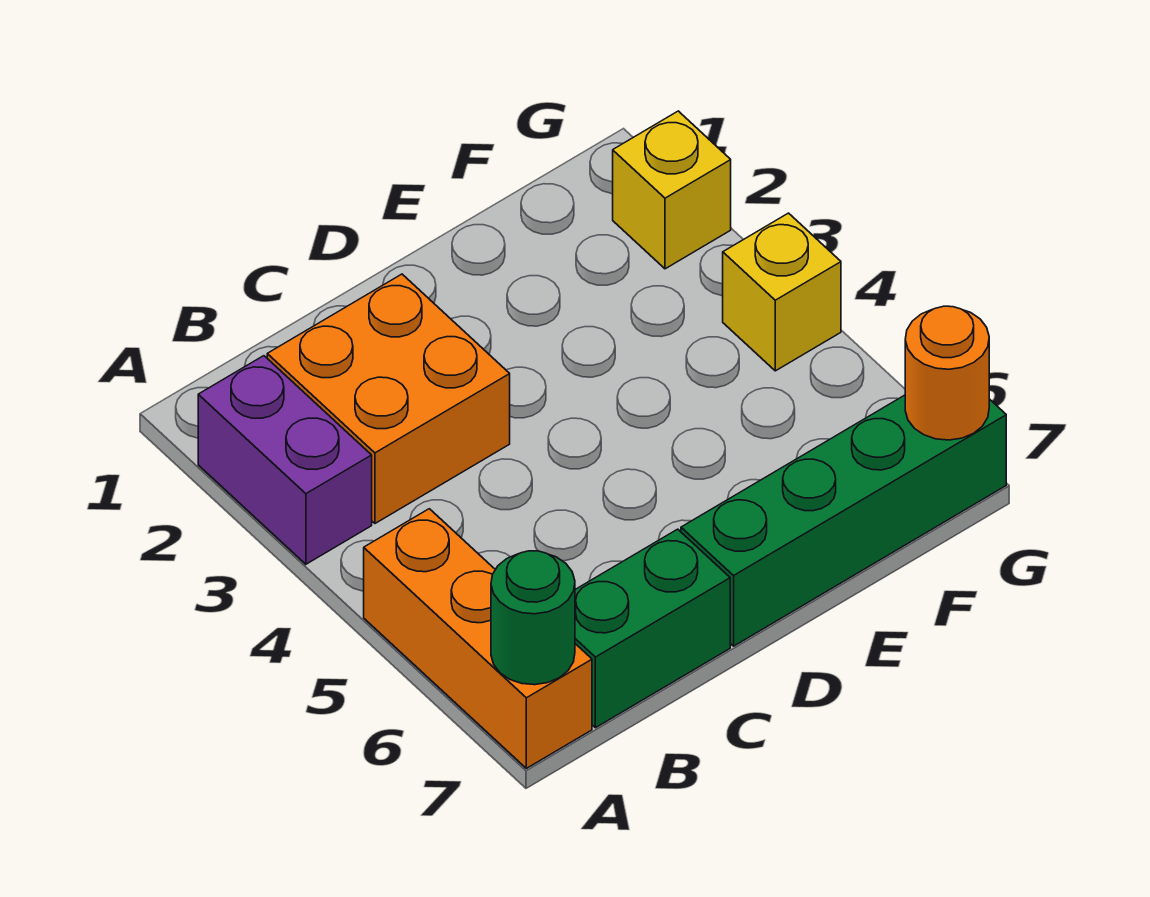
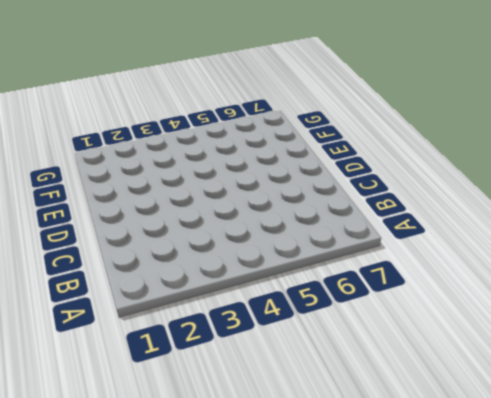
none -> purple 1x2 brick [198,356,372,564]
none -> orange 1x3 brick [364,509,592,768]

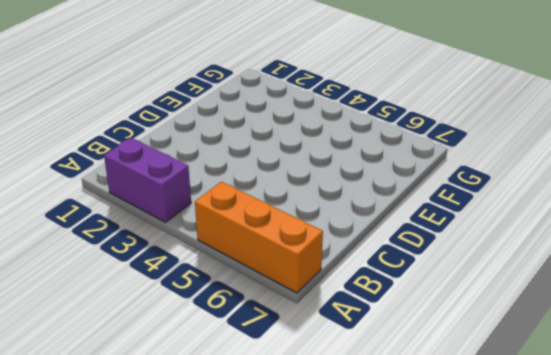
none -> orange 2x2 brick [267,274,510,523]
none -> green 1x2 brick [575,529,730,728]

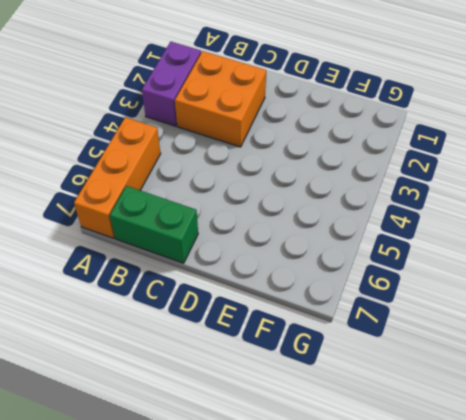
none -> green 1x4 brick [681,395,1006,646]
none -> yellow 1x1 brick [613,111,731,269]

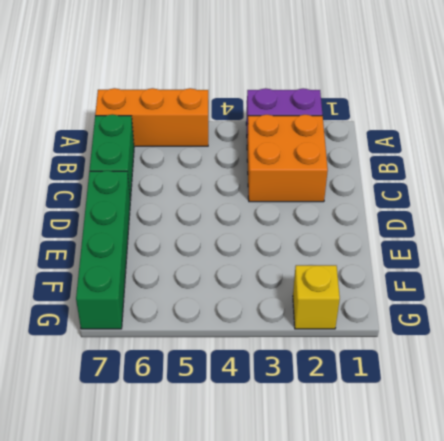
none -> yellow 1x1 brick [723,213,841,371]
none -> green 1x1 round brick [491,551,575,685]

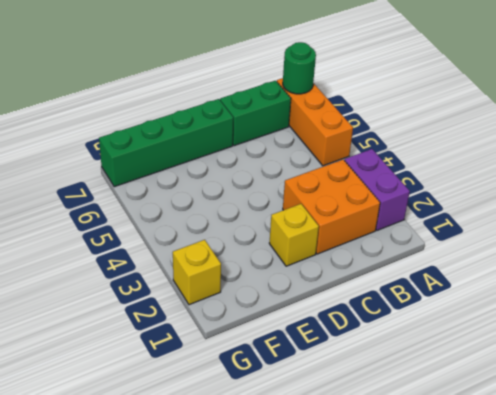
yellow 1x1 brick [269,204,319,266] -> yellow 1x1 brick moved to [723,213,841,371]
none -> orange 1x1 round brick [905,306,989,440]

